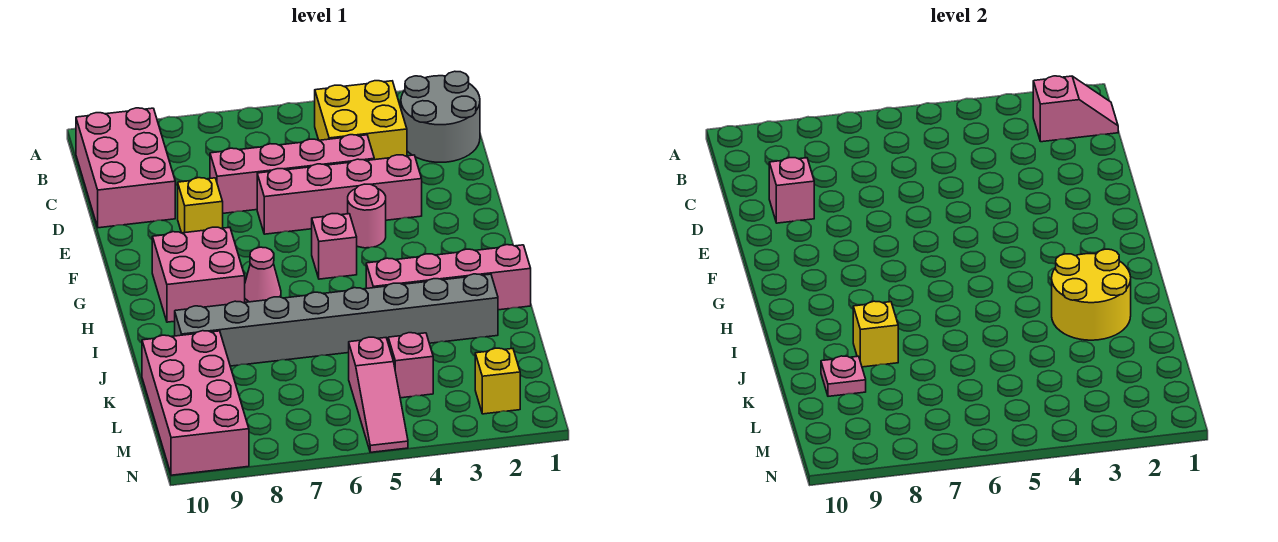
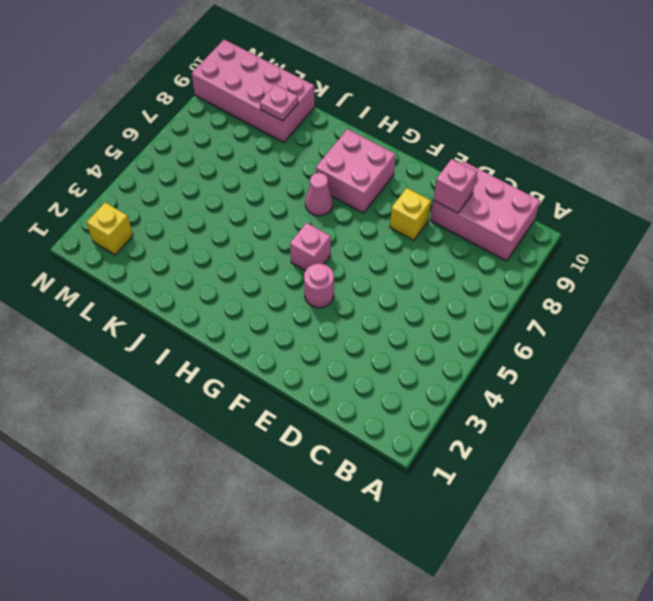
none -> grey 2x2 round brick [401,71,480,162]
none -> yellow 2x2 brick [315,81,407,160]
none -> pink 1x4 brick [210,135,374,213]

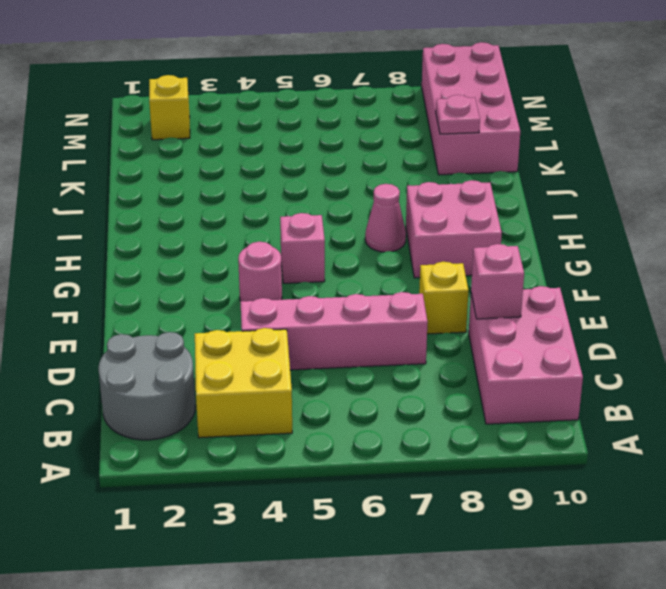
none -> pink 1x4 brick [257,155,422,234]
none -> pink 1x4 brick [366,245,531,310]
none -> grey 1x8 brick [175,274,498,366]

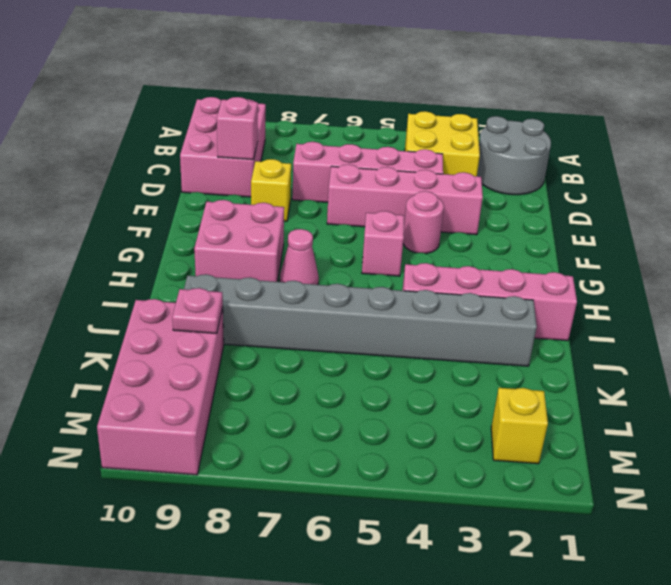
none -> pink 1x1 brick [388,333,433,398]
none -> pink 1x3 slope [349,337,408,452]
none -> pink 1x2 slope [1033,76,1118,142]

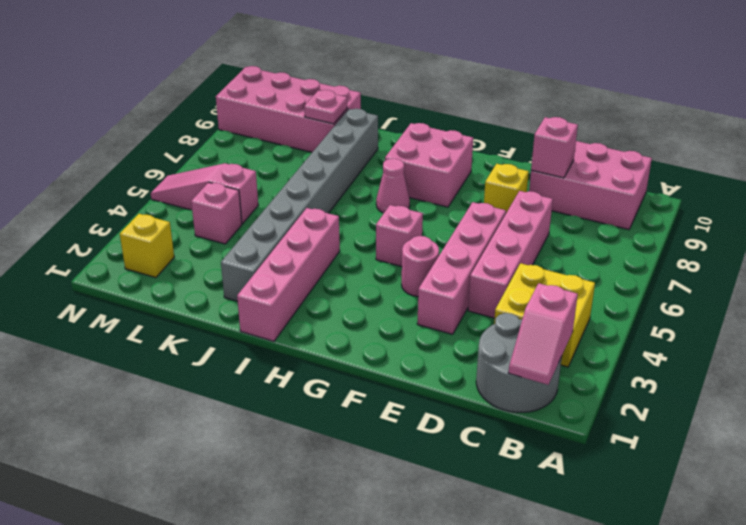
none -> yellow 2x2 round brick [1052,249,1131,340]
none -> yellow 1x1 brick [853,301,898,367]

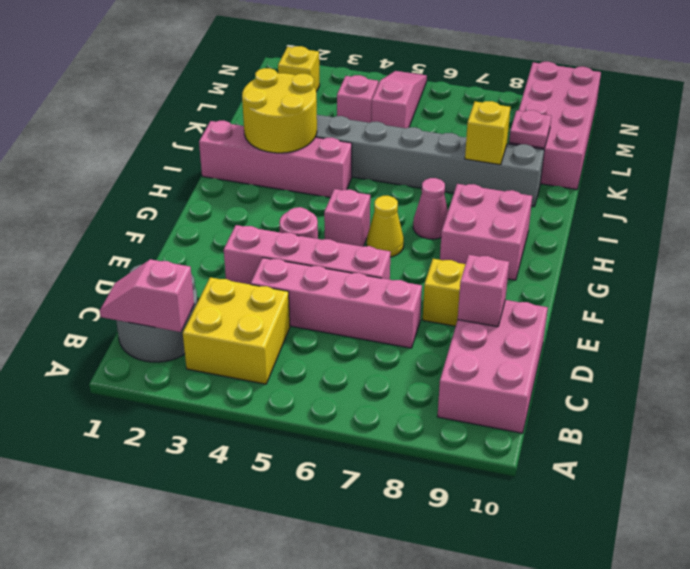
yellow 1x1 cone [367,196,404,257] -> none

